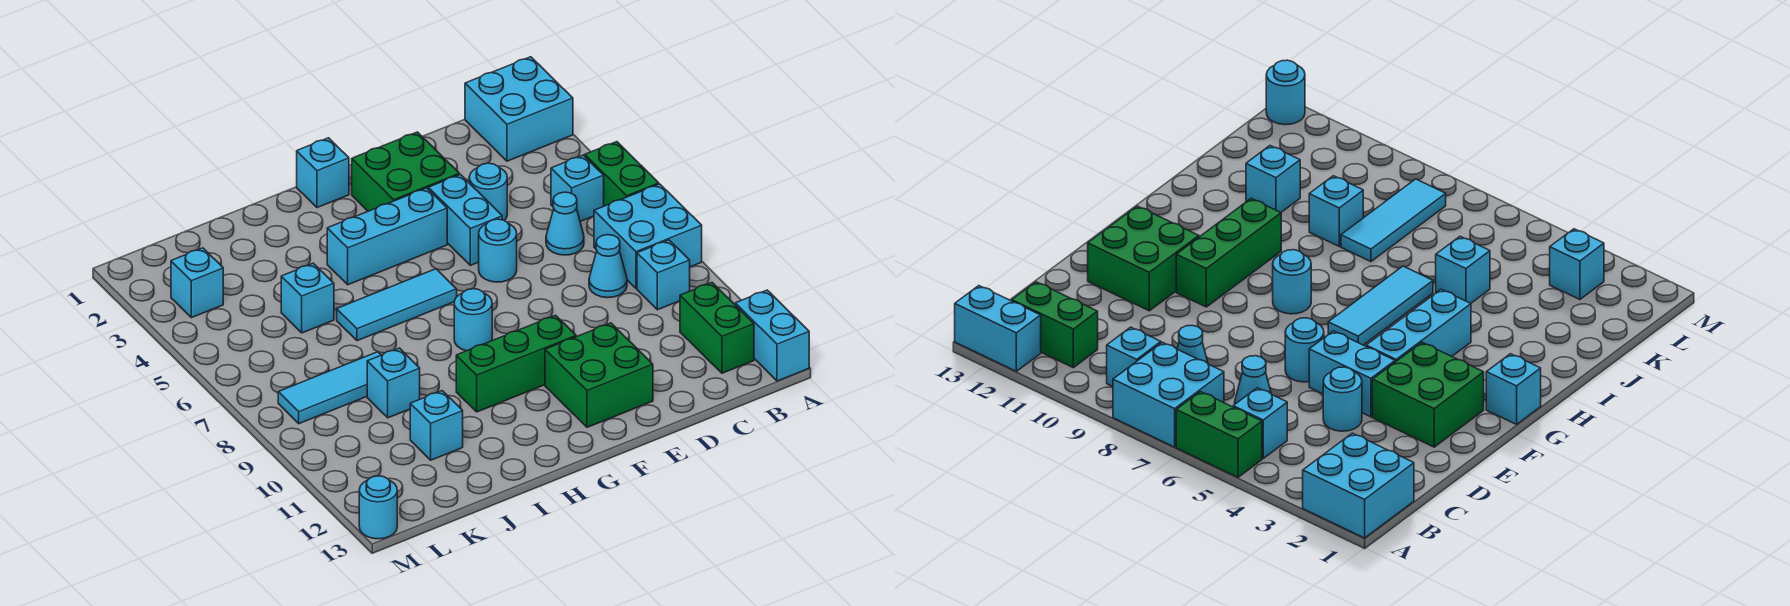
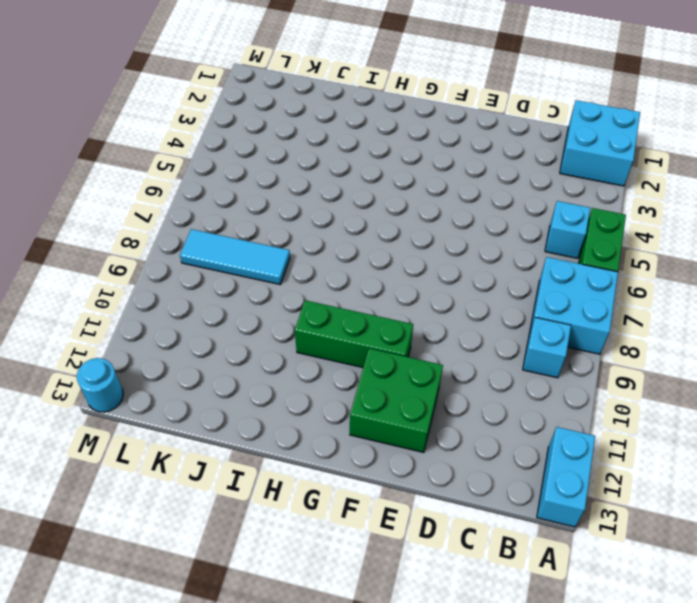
none -> green 1x2 brick [680,283,754,373]
none -> cyan 1x1 cone [546,192,584,255]
none -> cyan 1x1 cone [589,235,627,298]

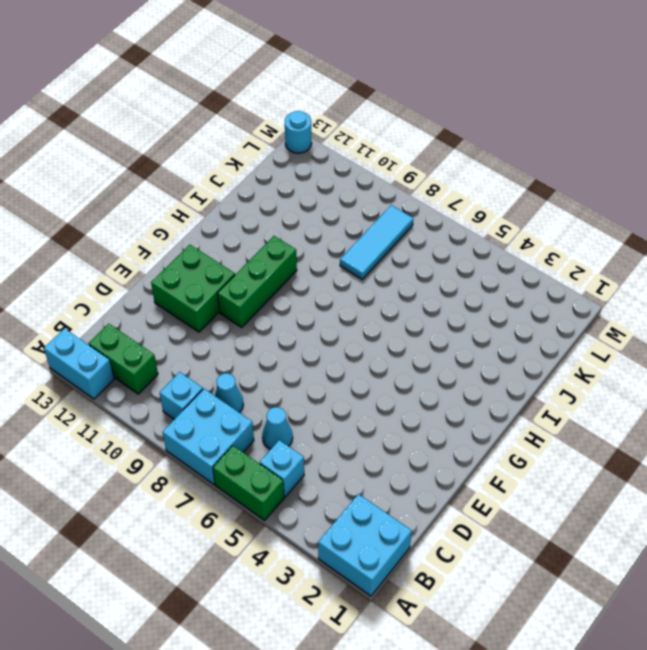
none -> cyan 1x1 round brick [469,163,507,220]
none -> green 2x2 brick [352,132,459,211]
none -> cyan 1x2 brick [428,175,502,265]

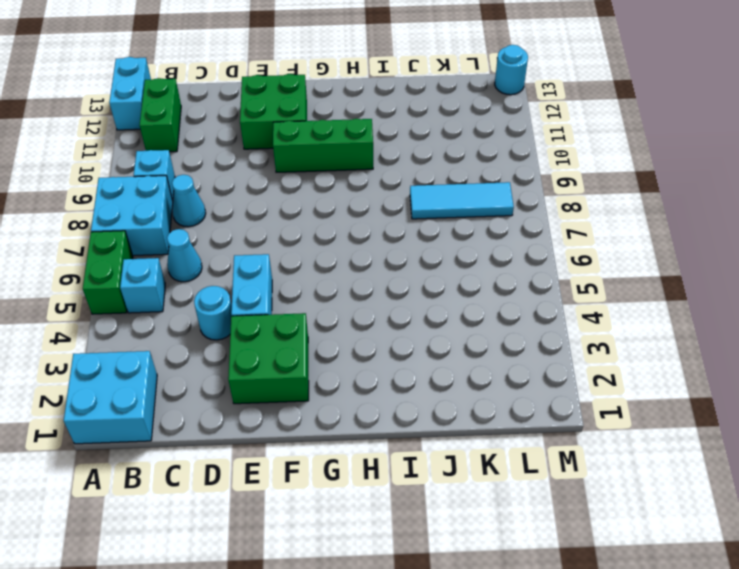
none -> cyan 1x1 round brick [479,219,517,282]
none -> cyan 1x3 brick [327,188,447,285]
none -> cyan 1x1 brick [297,138,349,208]

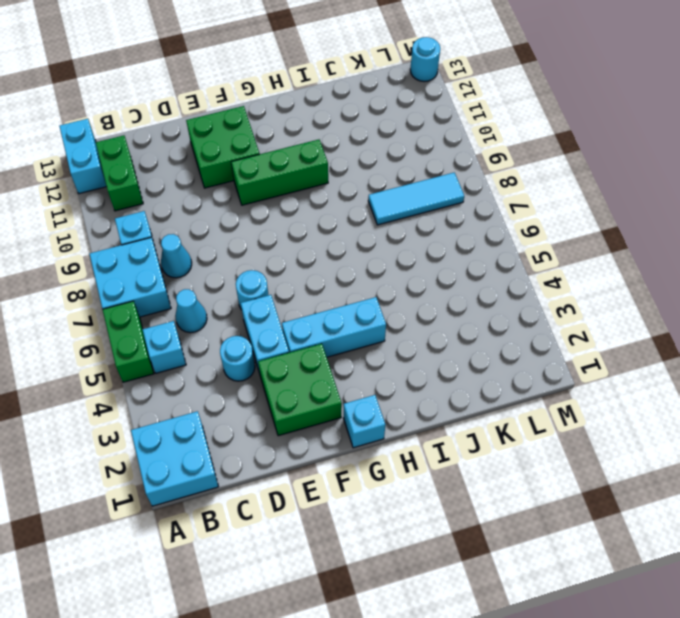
none -> cyan 1x3 tile [337,269,457,341]
none -> cyan 1x1 round brick [454,289,492,351]
none -> cyan 1x1 brick [281,263,334,333]

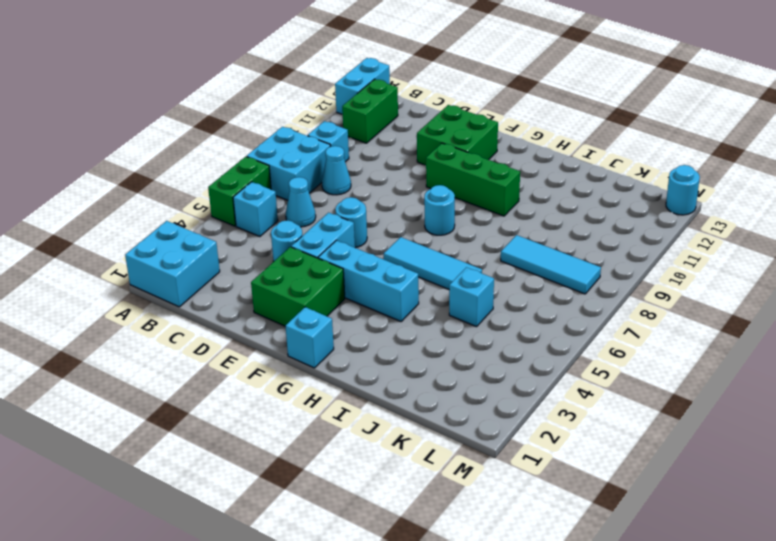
none -> cyan 1x1 brick [367,348,420,418]
none -> cyan 1x1 brick [410,391,463,460]
none -> cyan 1x1 brick [171,248,223,318]

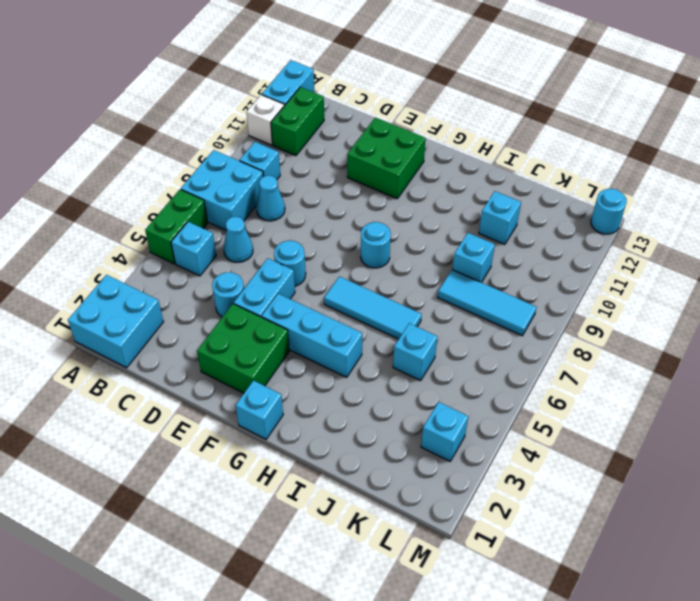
white 1x1 brick [246,95,284,145] -> none
none -> green 1x3 brick [456,315,576,412]

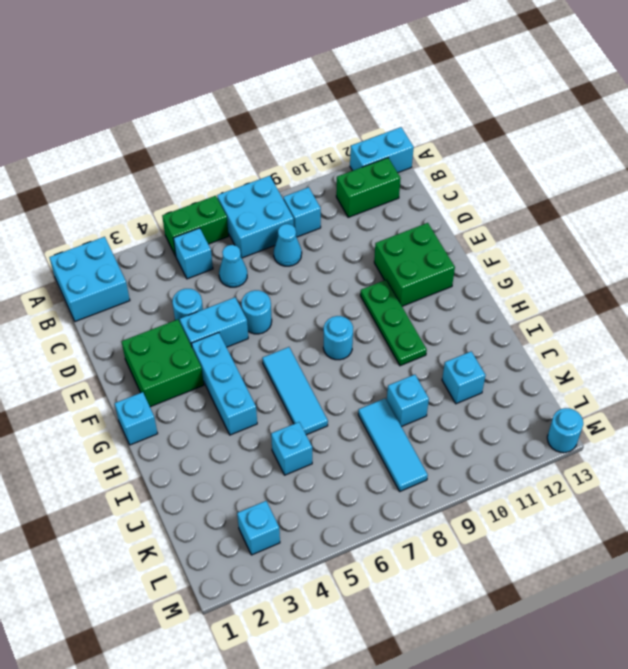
green 1x3 plate [360,280,427,366] -> green 1x3 brick [456,315,576,412]

